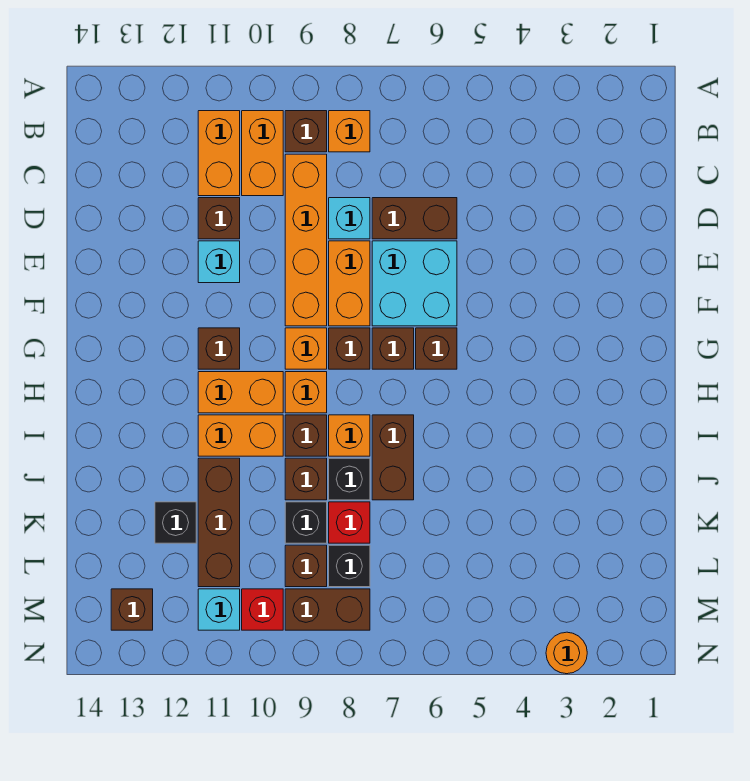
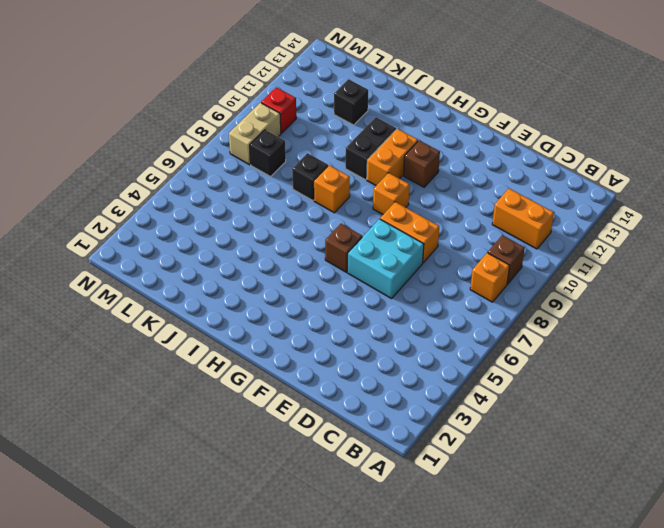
black 1x2 brick [345,117,396,180] -> orange 1x2 brick [198,415,283,456]
tan 1x2 brick [229,103,281,165] -> brown 1x2 brick [285,589,370,630]
none -> orange 1x2 brick [242,111,283,196]
none -> orange 1x4 brick [285,154,327,326]
none -> brown 1x2 brick [372,198,457,239]
none -> cyan 1x1 brick [329,198,370,239]

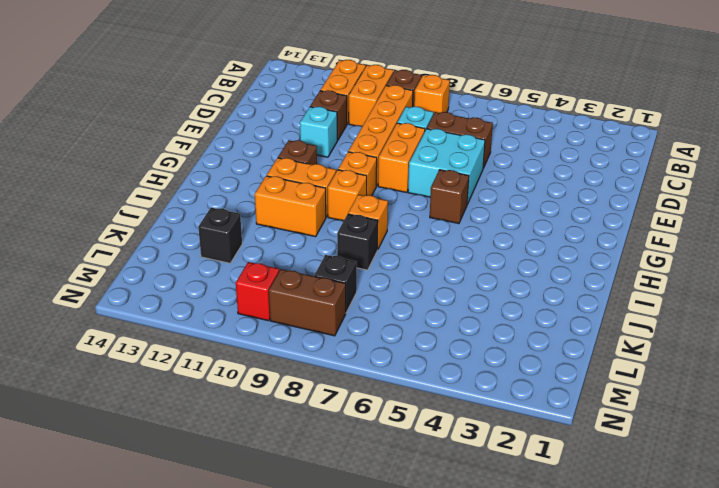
none -> brown 1x1 brick [372,328,414,369]
none -> brown 1x1 brick [329,328,370,369]
none -> brown 1x2 brick [372,415,414,500]
none -> brown 1x1 brick [285,415,327,456]

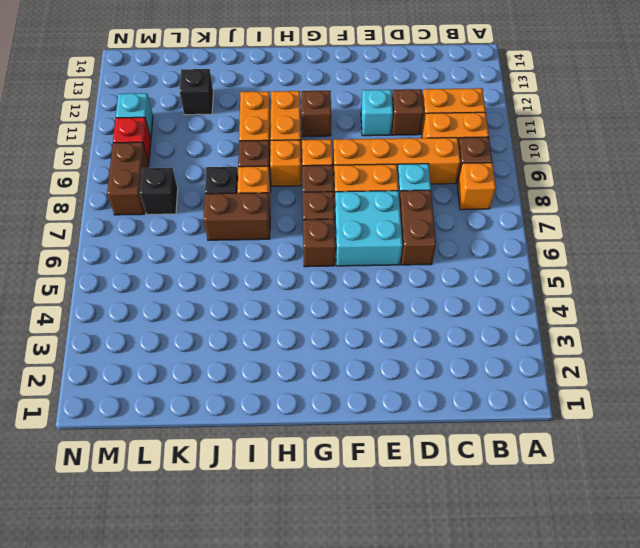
none -> brown 1x1 brick [285,458,327,500]
none -> brown 1x3 brick [198,458,240,587]
none -> red 1x1 brick [329,502,370,543]
none -> black 1x1 brick [285,502,327,543]

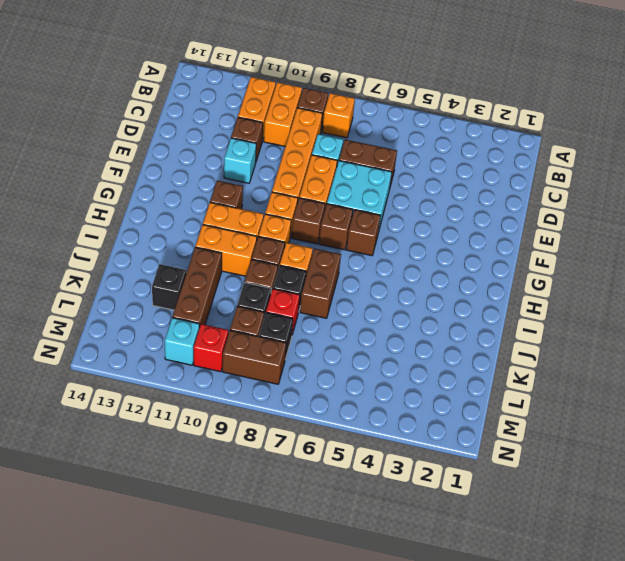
none -> brown 1x1 brick [111,589,153,630]
none -> orange 1x1 round brick [546,632,587,674]

